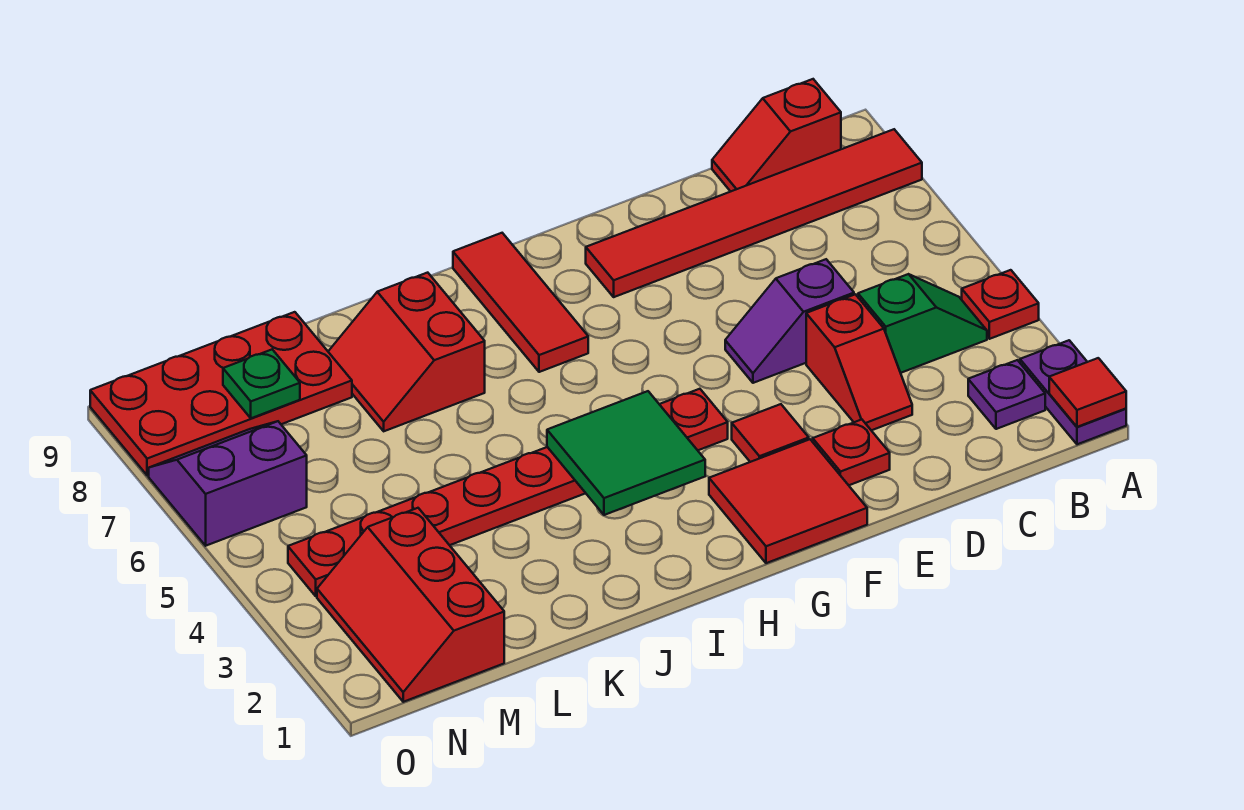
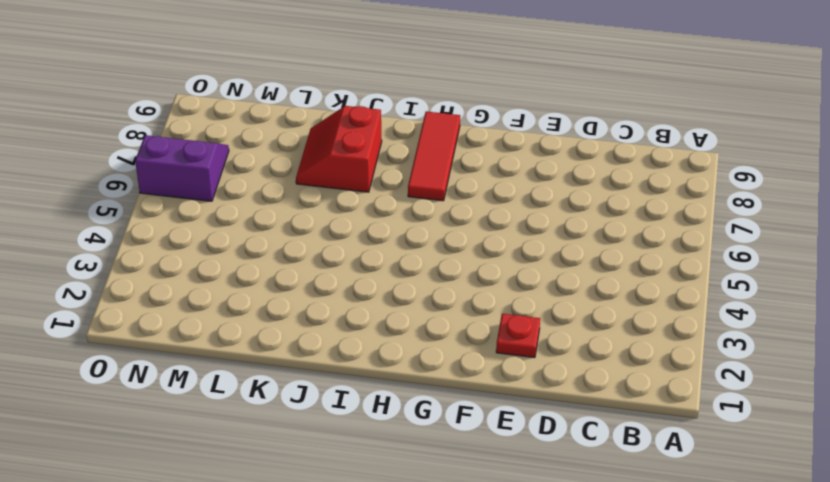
none -> purple 1x2 plate [1020,340,1126,444]
none -> red 1x1 plate [962,270,1039,339]
none -> red 1x6 tile [586,129,922,297]

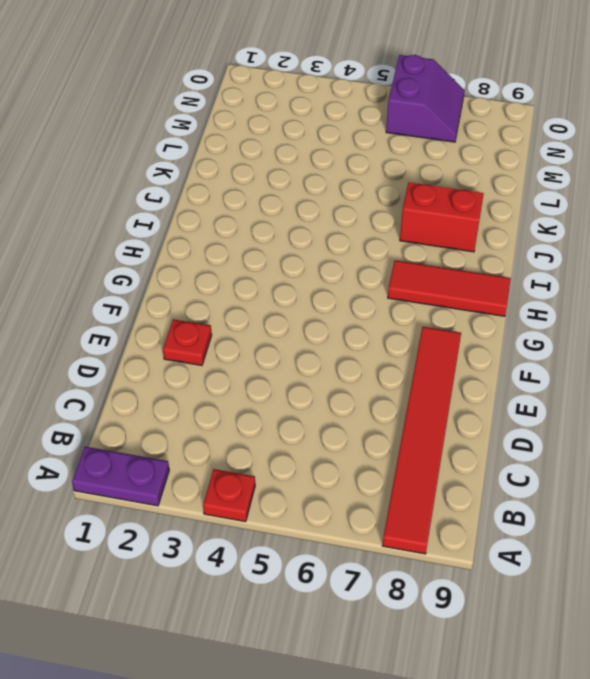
none -> purple 1x1 plate [968,360,1045,429]
none -> green 1x2 slope [858,274,987,373]
none -> red 1x2 slope [712,79,841,192]

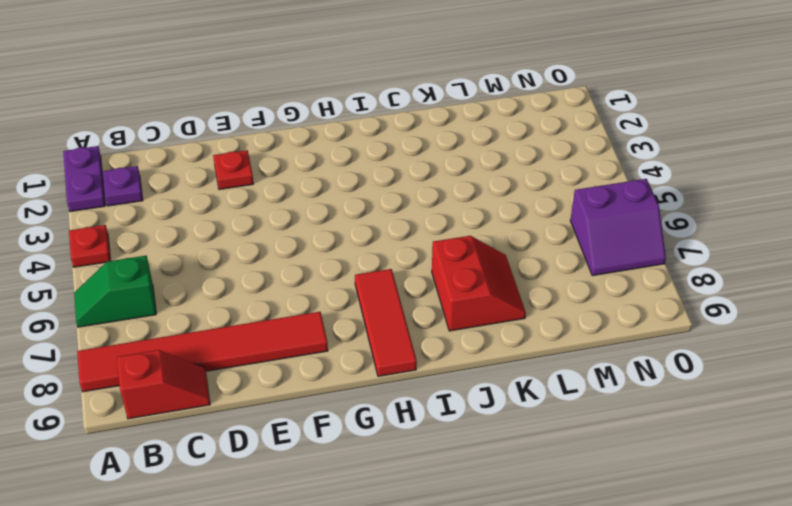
green 1x2 slope [74,256,156,327] -> green 1x2 slope moved to [858,274,987,373]
none -> red 1x2 slope [806,294,912,430]
none -> purple 1x2 slope [725,259,854,383]
none -> red 2x2 tile [709,439,867,563]

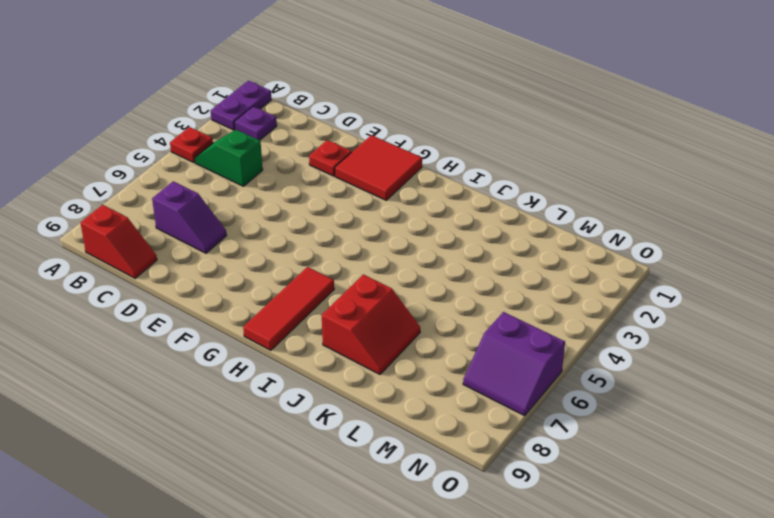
purple 1x2 slope [152,181,227,253] -> purple 1x2 slope moved to [725,259,854,383]
none -> red 1x6 tile [586,129,922,297]
none -> red 1x2 slope [806,294,912,430]
none -> red 1x1 tile [732,404,809,462]

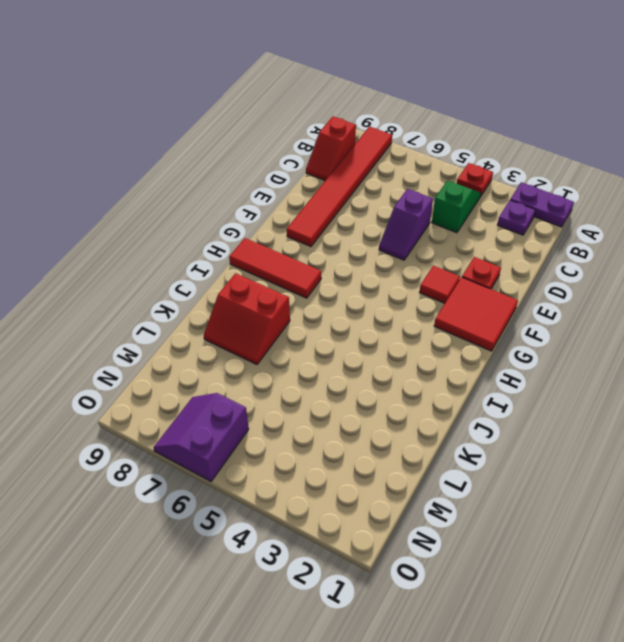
none -> red 1x2 slope [806,294,912,430]
none -> red 1x8 plate [288,389,728,596]
none -> red 2x4 plate [90,312,352,475]

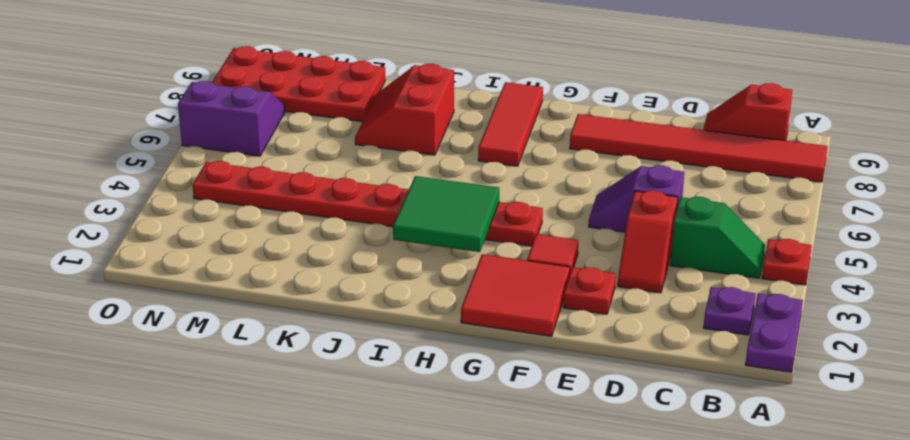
none -> red 2x3 slope [317,508,504,702]
none -> red 1x1 tile [1049,358,1126,427]
none -> green 1x1 plate [223,350,300,418]

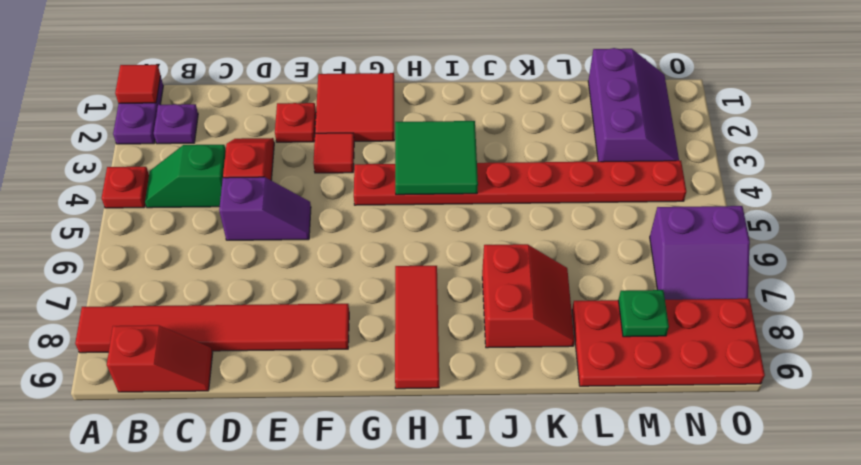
purple 2x3 slope [588,48,679,162] -> red 2x3 slope [317,508,504,702]

